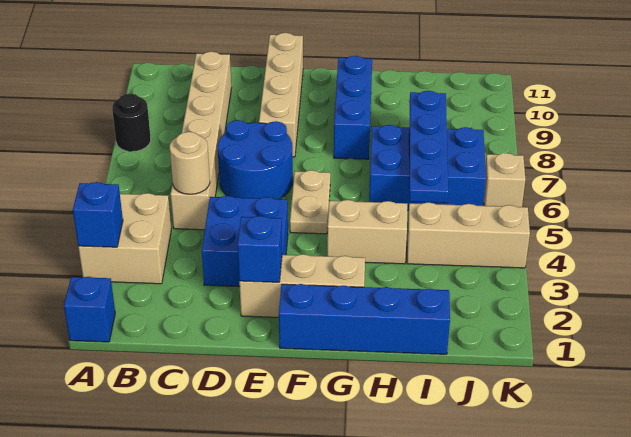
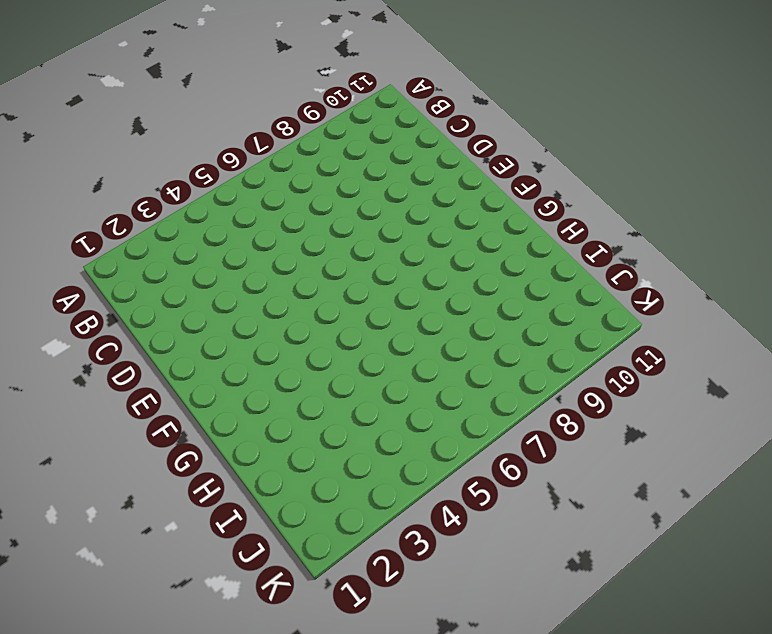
none -> blue 1x1 brick [64,277,115,342]
none -> tan 2x2 brick [78,193,171,284]
none -> black 1x1 round brick [112,93,151,152]

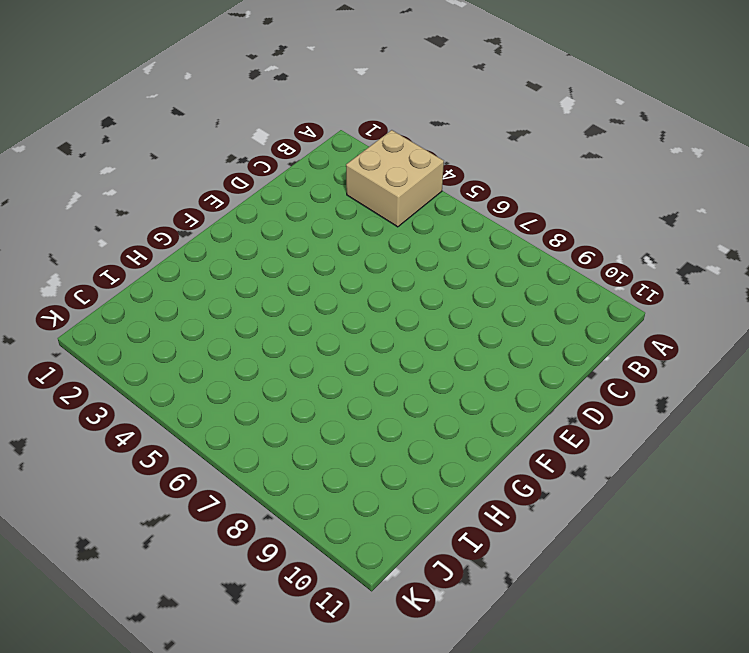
none -> blue 1x1 brick [64,277,115,342]
none -> black 1x1 round brick [112,93,151,152]
none -> tan 1x6 brick [171,52,231,230]

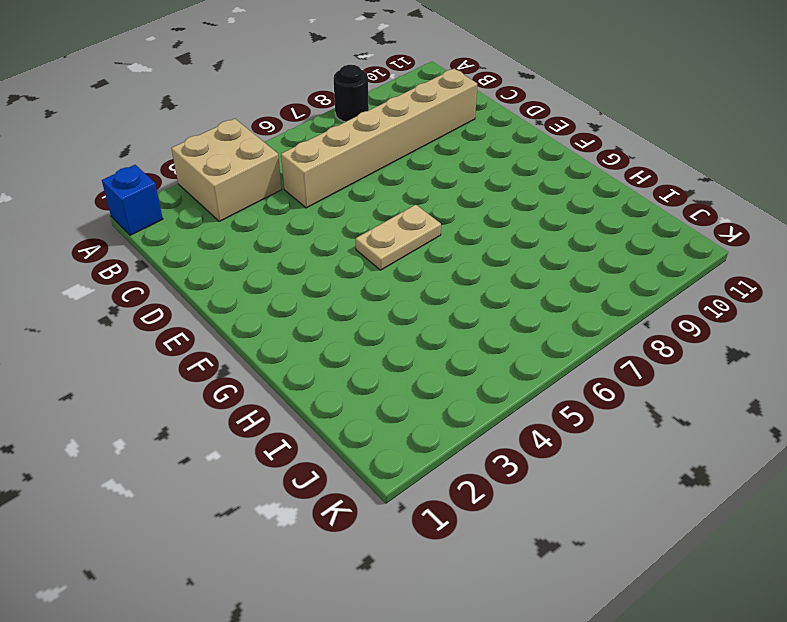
none -> blue 2x2 brick [202,196,288,287]
none -> blue 2x2 round brick [218,120,293,199]
none -> tan 1x3 brick [239,254,365,317]

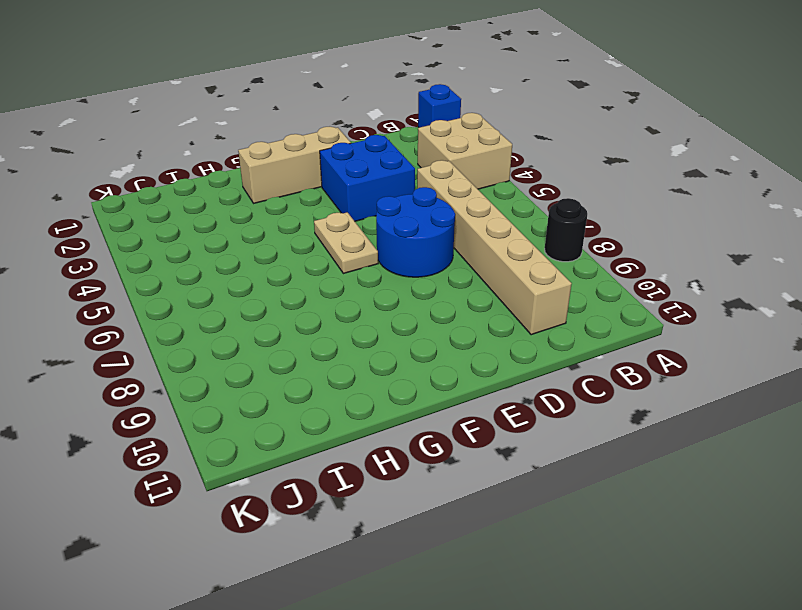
none -> tan 1x4 brick [259,33,303,157]
none -> blue 1x4 brick [279,284,450,354]
none -> tan 1x2 brick [327,200,407,264]

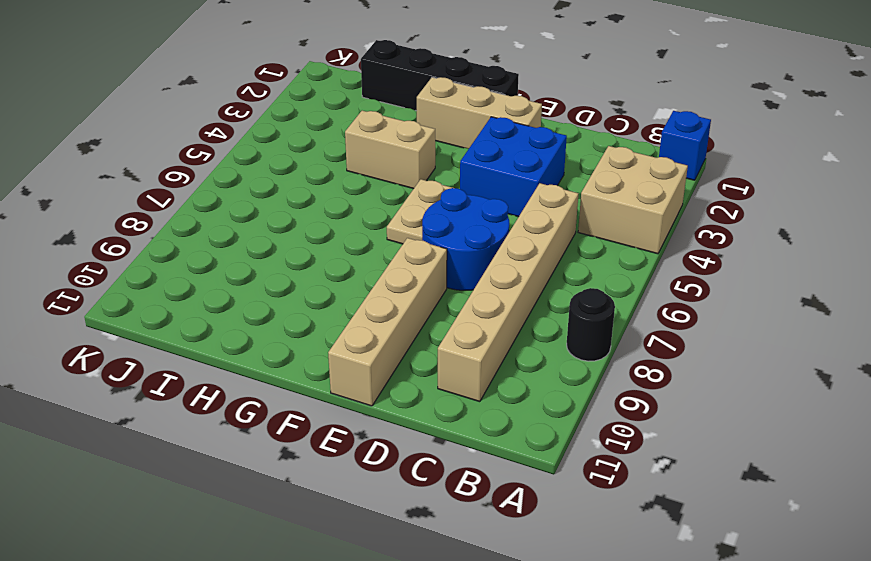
black 1x4 brick [361,40,519,111] -> blue 1x4 brick [279,284,450,354]
none -> blue 1x3 brick [334,56,372,159]
none -> blue 2x3 brick [369,125,486,210]
none -> tan 1x3 brick [407,202,530,268]

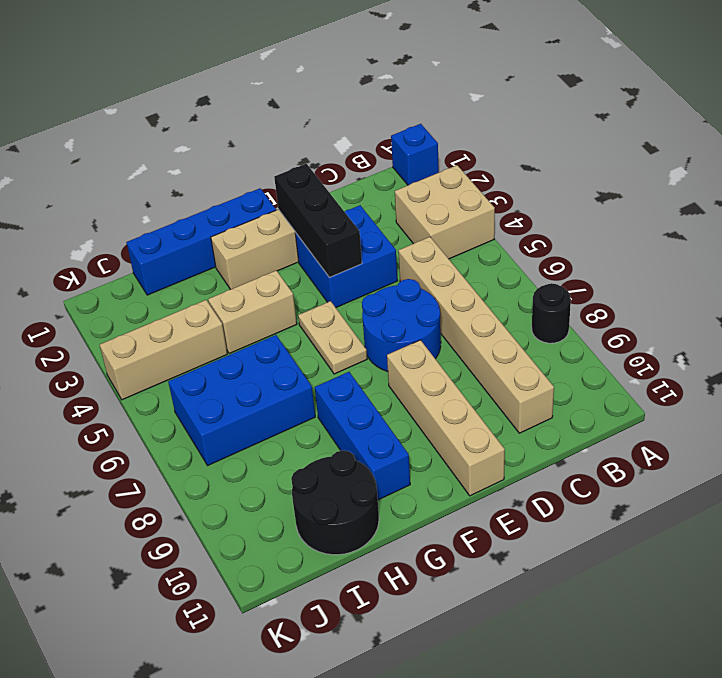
black 1x3 brick [274,164,362,278] -> blue 1x1 brick [238,216,282,282]
black 2x2 round brick [291,450,379,555] -> none
none -> tan 1x1 brick [484,153,525,207]
none -> blue 1x1 brick [73,182,123,247]
none -> tan 1x1 round brick [170,132,210,194]

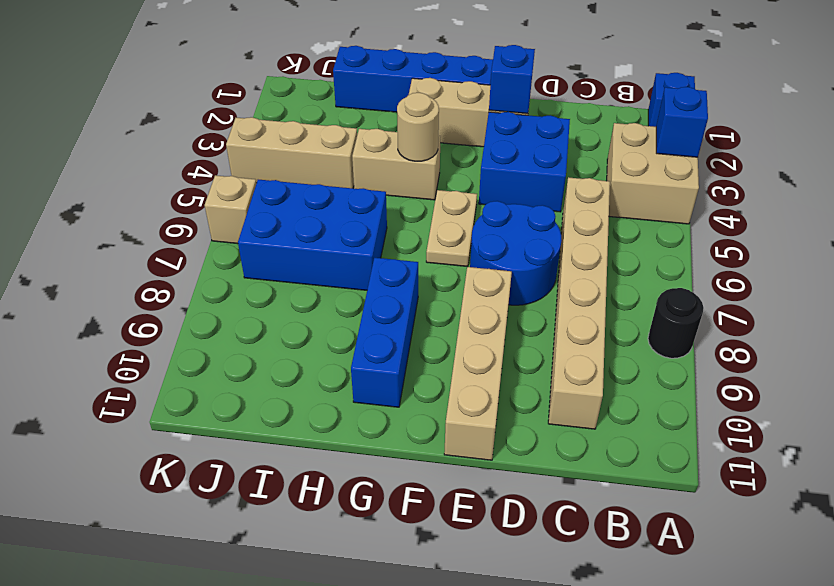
tan 1x1 round brick [397,93,439,161] -> tan 1x1 round brick moved to [170,132,210,194]
none -> blue 1x4 plate [409,91,448,203]

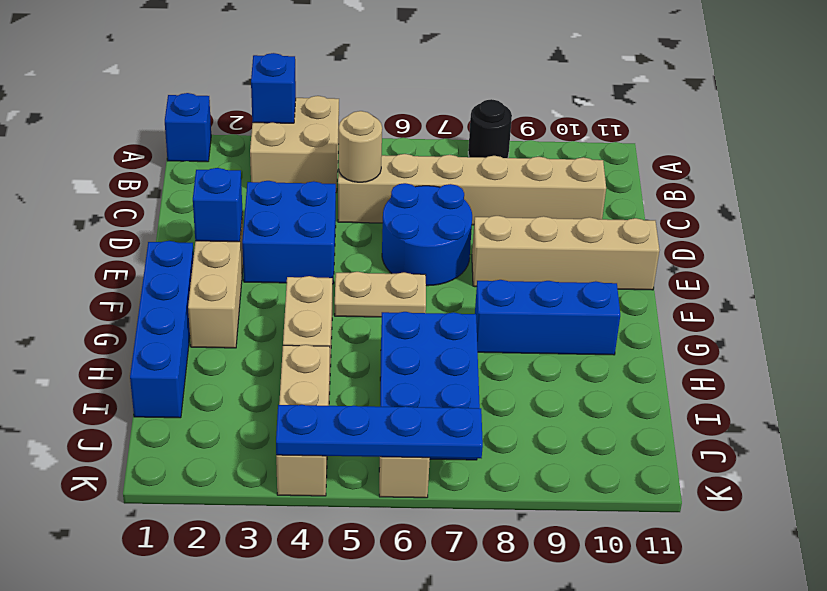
blue 1x4 plate [276,405,483,458] -> blue 1x4 plate moved to [409,91,448,203]

